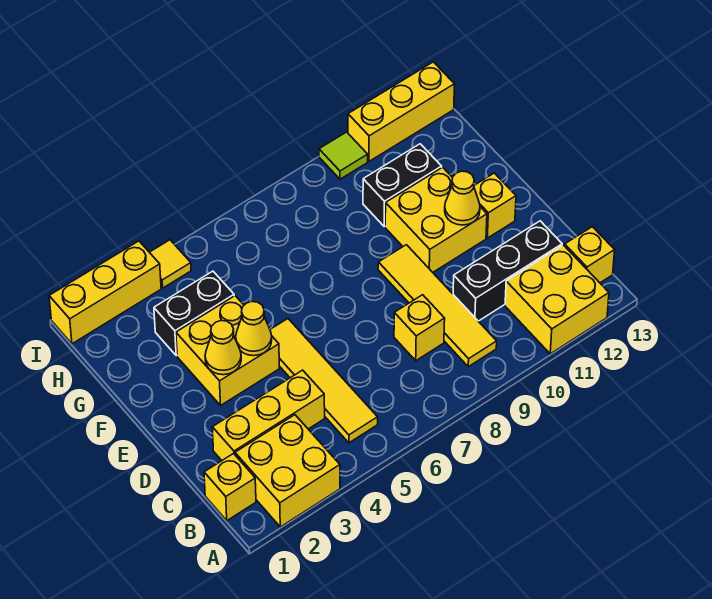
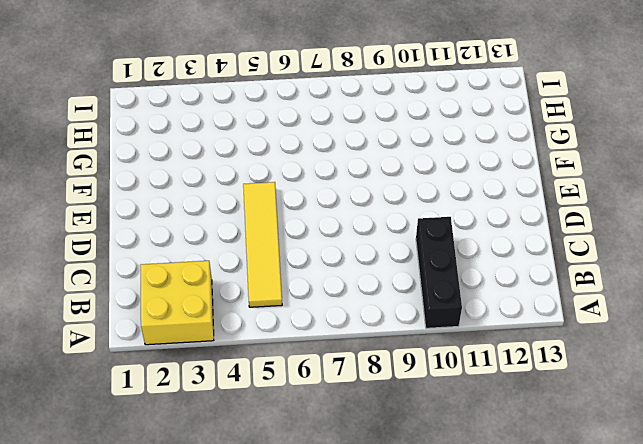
black 1x3 brick [416,217,462,328] -> black 1x3 brick turned to [453,221,562,321]
none -> yellow 2x2 brick [505,245,609,354]
none -> yellow 1x1 brick [204,454,256,521]
none -> yellow 1x4 tile [378,245,497,367]

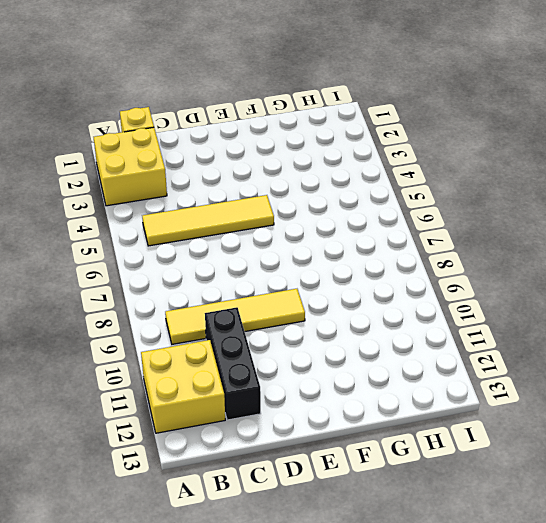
none -> yellow 1x1 brick [565,227,615,283]
none -> yellow 1x3 brick [212,370,325,460]
none -> yellow 1x1 brick [394,295,445,361]

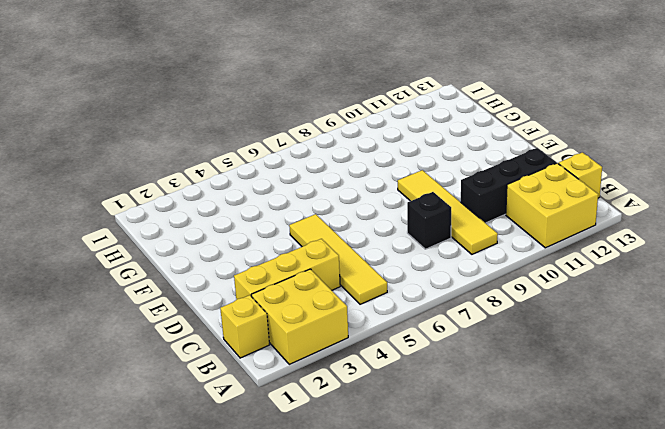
black 1x1 brick [407,192,451,249] -> yellow 1x1 brick [394,295,445,361]
none -> yellow 2x2 brick [176,296,280,405]
none -> yellow 2x2 brick [385,167,487,272]
none -> yellow 1x1 brick [474,173,516,238]

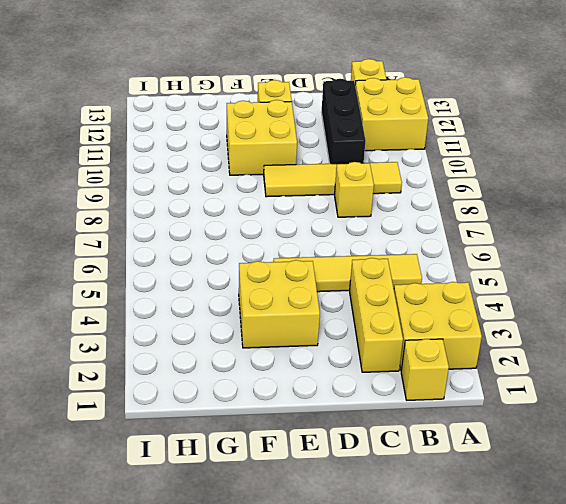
none -> black 1x2 brick [154,271,234,356]
none -> black 1x2 brick [363,144,442,227]
none -> yellow 1x3 brick [49,241,161,344]

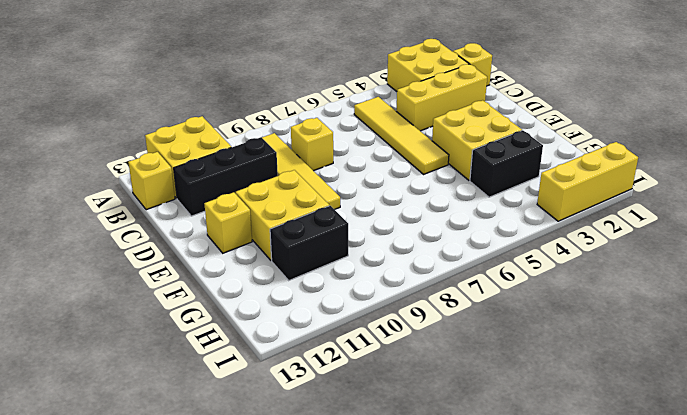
none -> yellow 1x1 tile [149,240,191,288]
none -> lime 1x1 tile [319,132,368,179]
none -> yellow 1x3 brick [348,62,454,161]

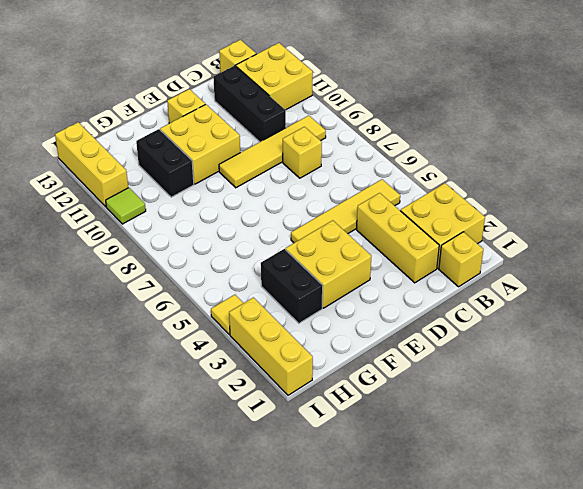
none -> yellow 1x1 cone [205,321,241,375]
none -> yellow 1x1 cone [236,302,272,356]
none -> yellow 1x1 cone [445,171,480,225]

